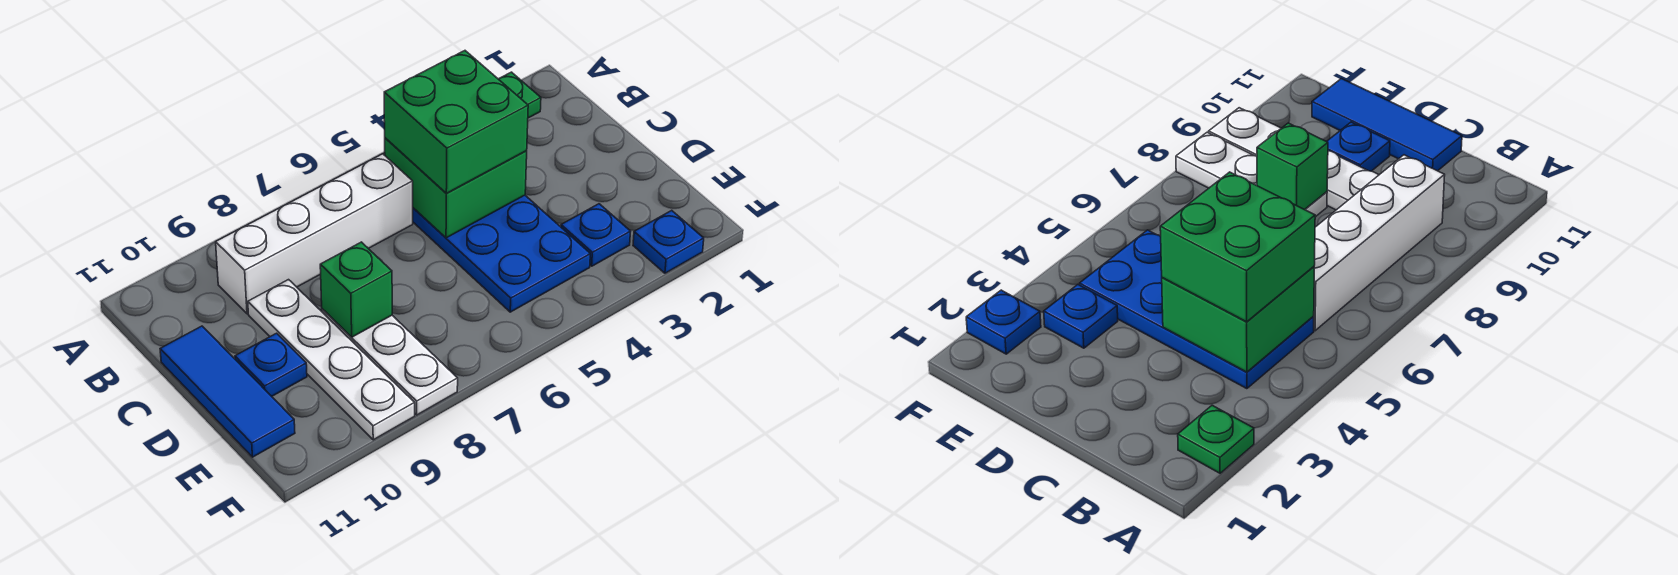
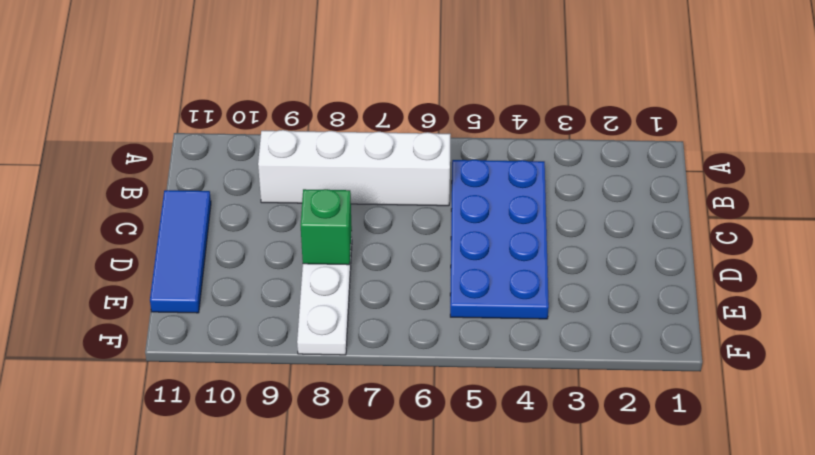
none -> green 1x1 plate [499,72,541,118]
none -> white 1x4 plate [248,280,415,440]
none -> blue 1x1 plate [235,333,307,396]

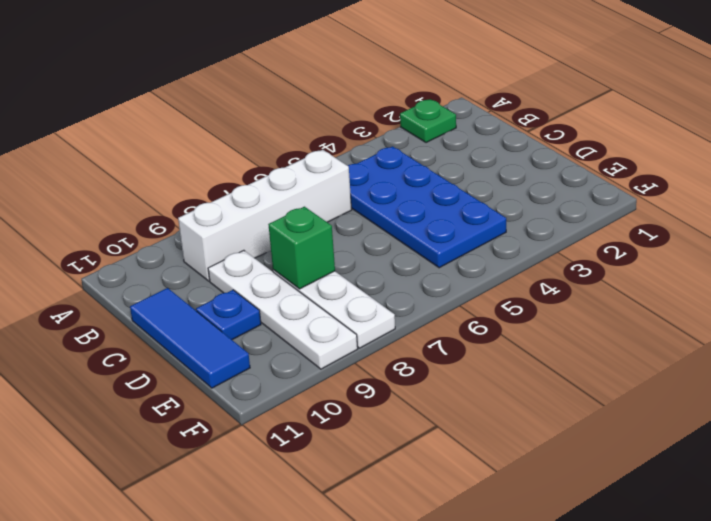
none -> blue 1x1 plate [561,204,631,266]
none -> blue 1x1 plate [633,210,704,273]
none -> green 2x2 brick [385,138,527,238]

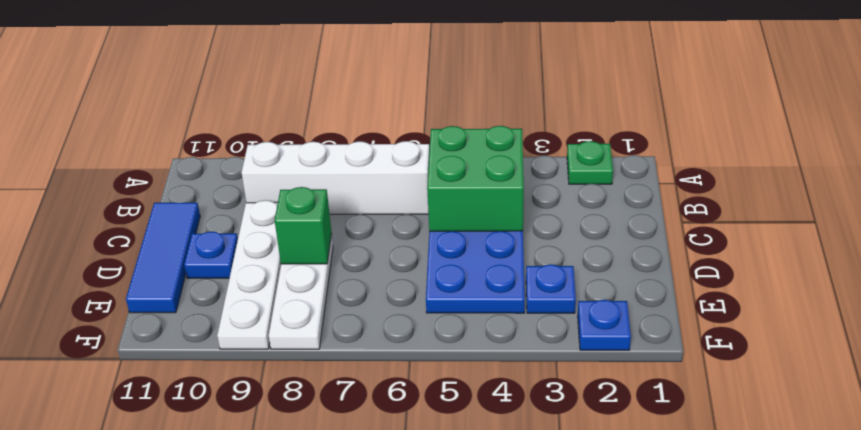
none -> green 2x2 brick [384,51,528,193]

